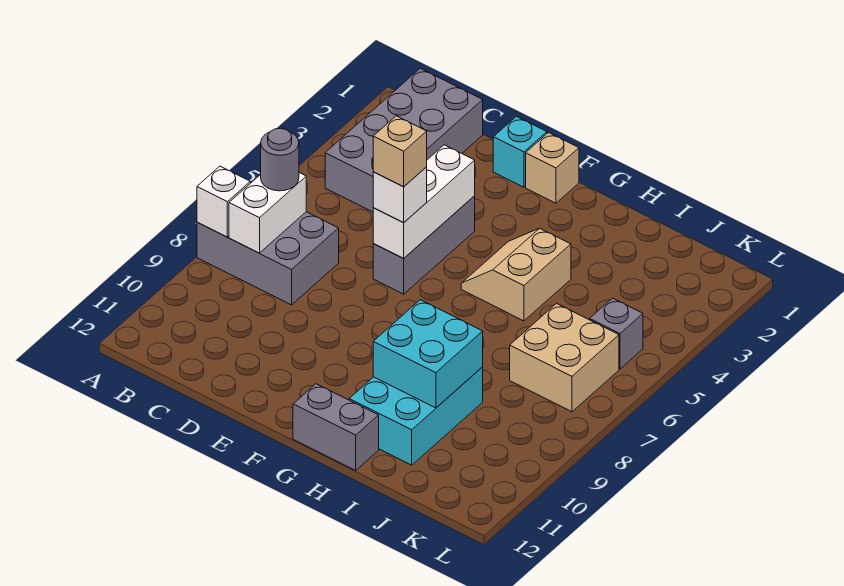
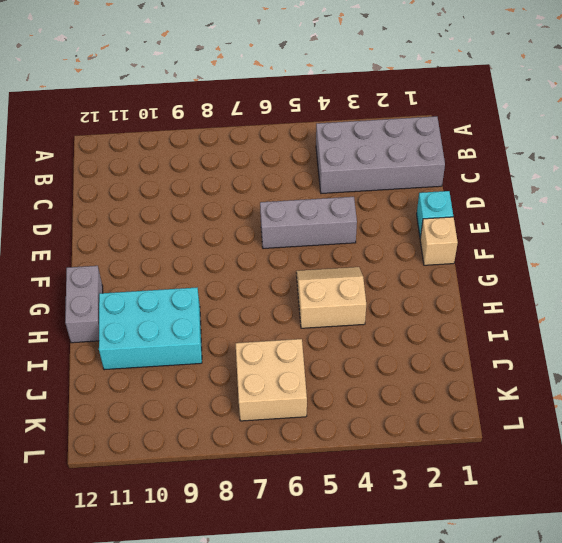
none -> grey 2x3 brick [197,212,339,305]
none -> grey 1x1 brick [590,298,643,369]
none -> white 1x1 brick [197,166,250,237]

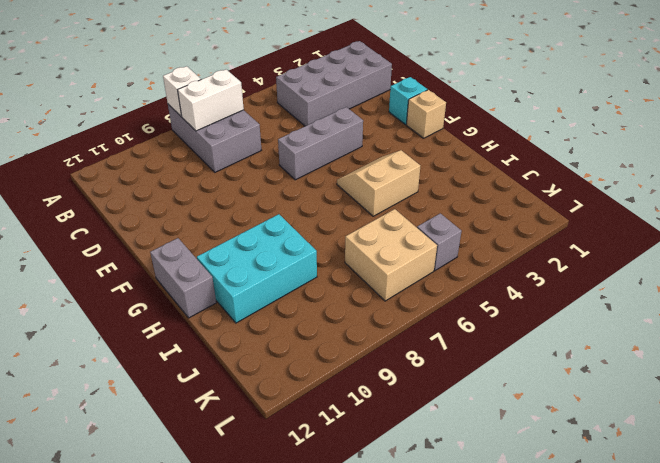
none -> white 1x3 brick [373,145,475,258]
none -> cyan 2x2 brick [373,300,483,408]
none -> grey 1x1 round brick [261,129,299,191]

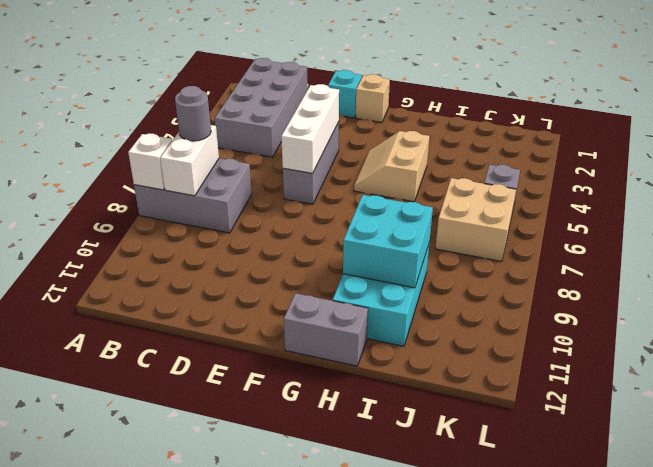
none -> white 1x1 brick [373,167,427,223]
none -> tan 1x1 brick [373,116,427,187]

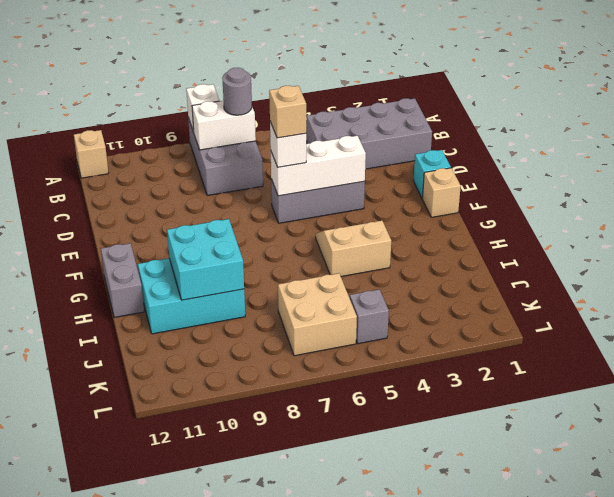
tan 1x1 brick [74,130,109,178] -> none

